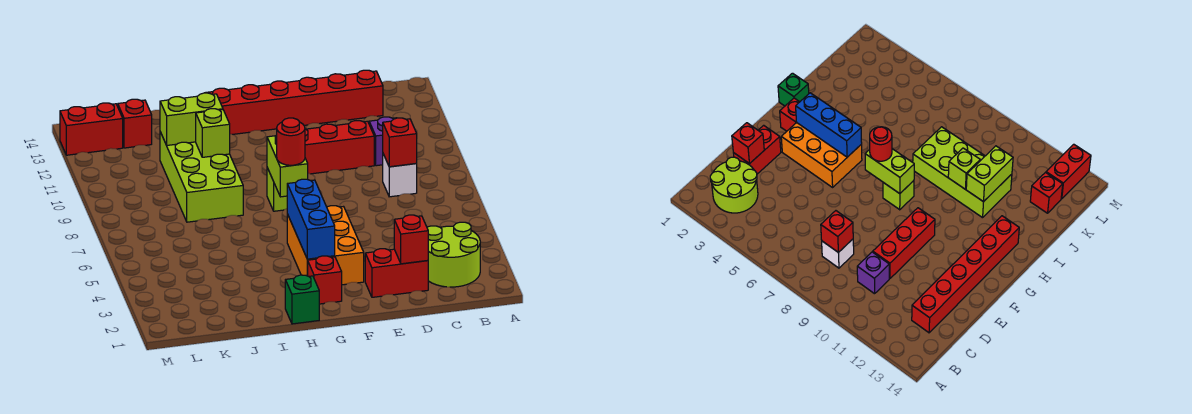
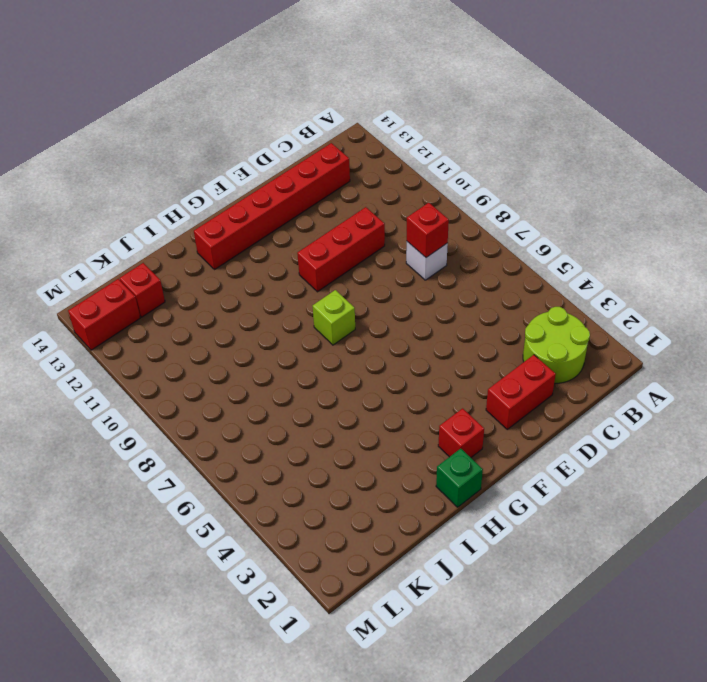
none -> purple 1x1 brick [369,117,396,166]
none -> orange 2x3 brick [287,206,364,285]
none -> lime 2x4 brick [160,132,243,222]

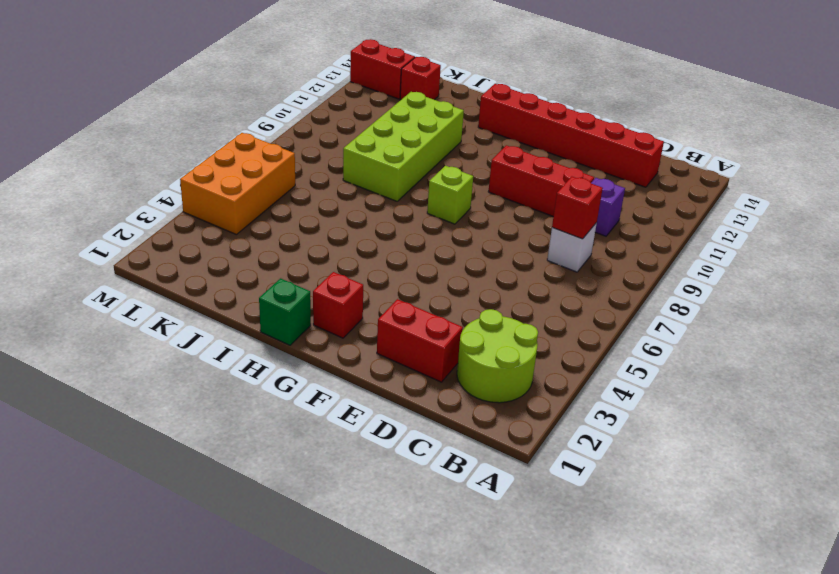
orange 2x3 brick [180,133,295,235] -> orange 2x3 brick moved to [287,206,364,285]
none -> red 1x1 brick [394,215,428,264]
none -> blue 1x3 brick [287,179,335,259]
none -> lime 1x2 brick [267,135,308,197]

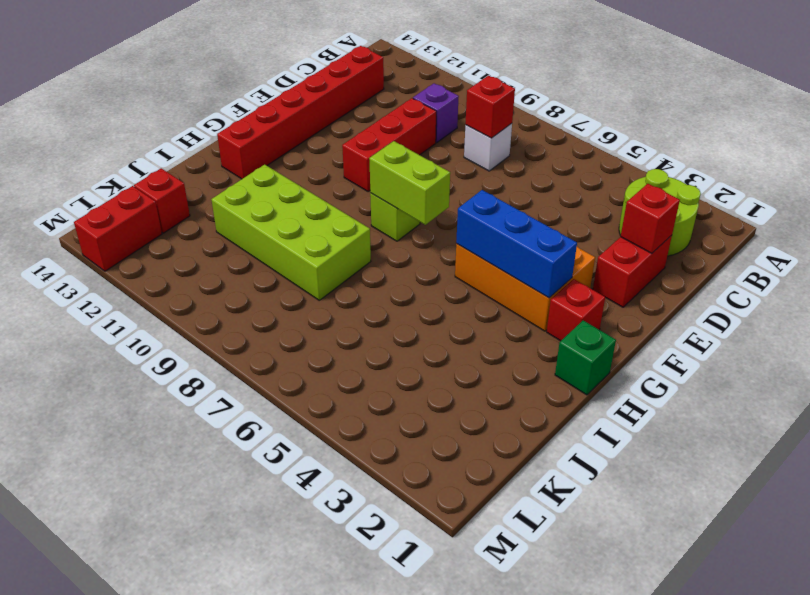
none -> lime 1x1 brick [196,109,230,157]
none -> lime 1x2 brick [160,93,223,145]
none -> red 1x1 round brick [277,118,305,165]

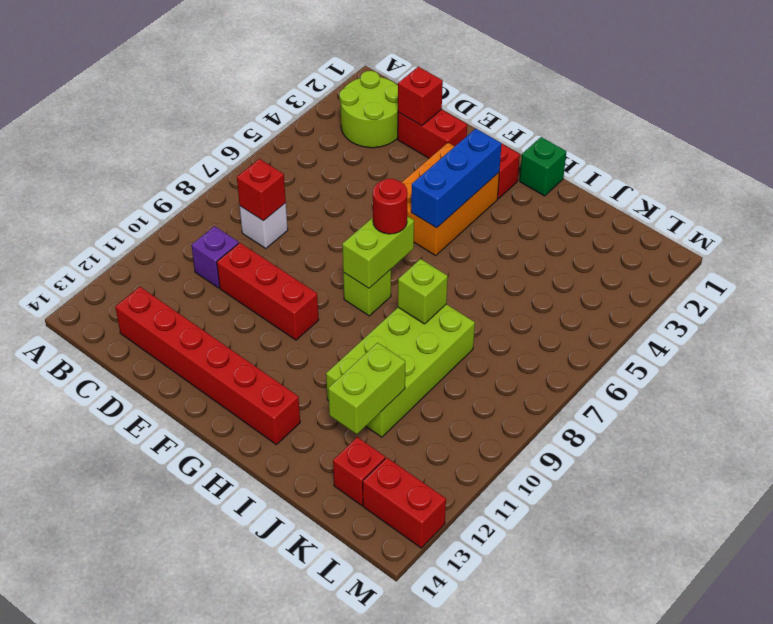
lime 1x1 brick [398,259,448,324] -> lime 1x1 brick moved to [196,109,230,157]
lime 1x2 brick [328,343,405,434] -> lime 1x2 brick turned to [160,93,223,145]

